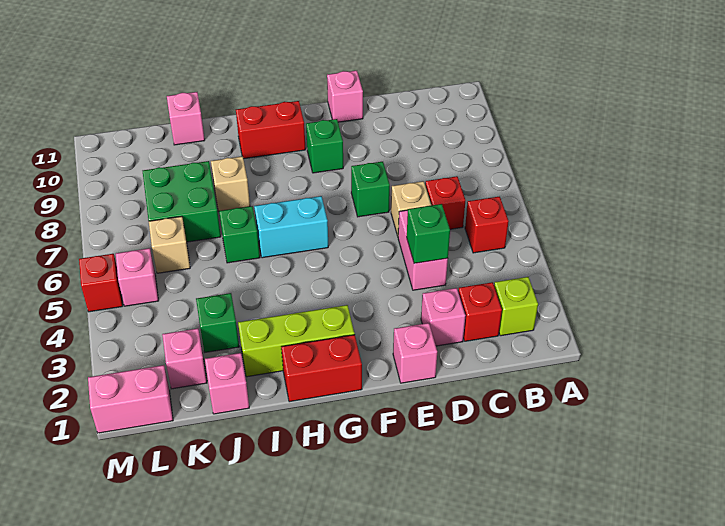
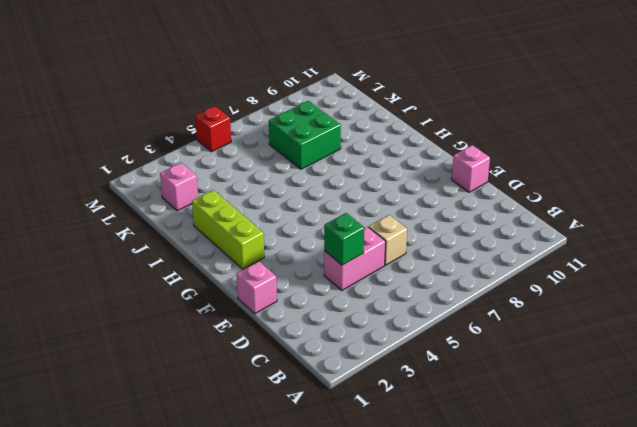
none -> lime 1x1 brick [494,277,538,336]
none -> red 1x1 brick [465,196,509,253]
none -> red 1x1 brick [458,282,502,341]

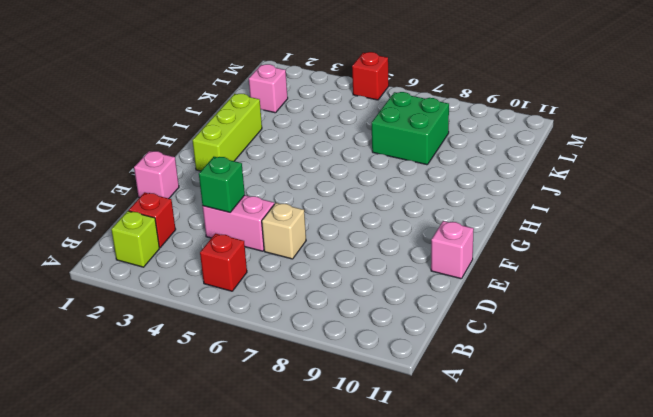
none -> red 1x1 brick [425,176,465,229]
none -> pink 1x1 brick [421,288,465,346]
none -> green 1x1 brick [351,162,390,217]

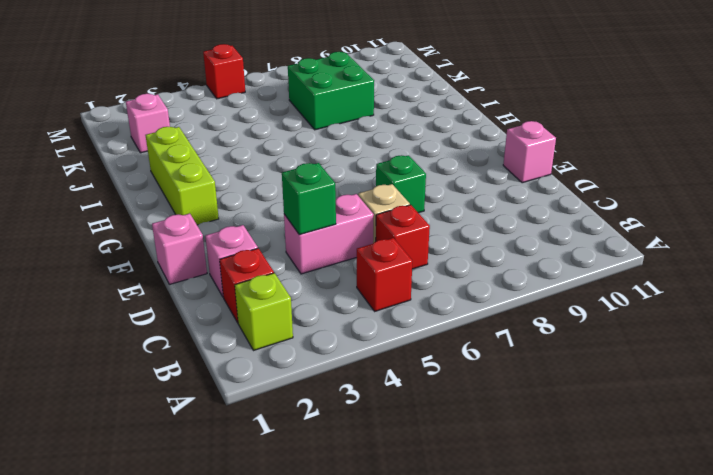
none -> green 1x1 brick [306,119,343,173]
none -> red 1x2 brick [281,335,362,402]
none -> cyan 1x2 brick [254,196,328,258]

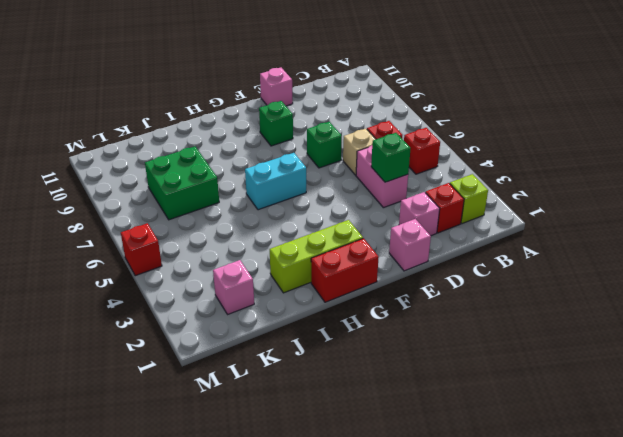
none -> red 1x2 brick [236,101,306,159]
none -> green 1x1 brick [219,206,260,263]
none -> tan 1x1 brick [211,156,250,211]

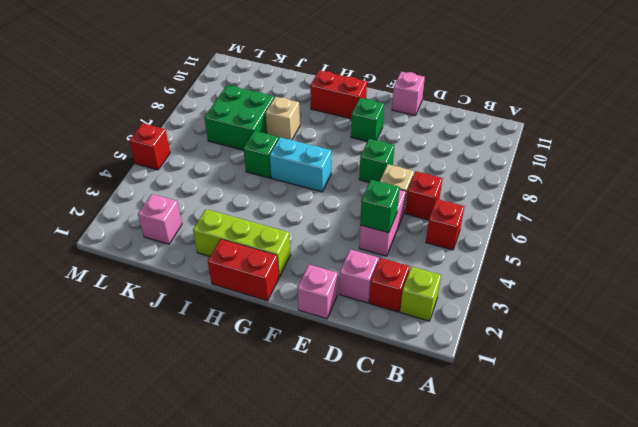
none -> pink 1x1 brick [205,353,249,414]
none -> green 1x1 brick [196,293,239,352]
none -> pink 1x1 brick [167,92,205,145]

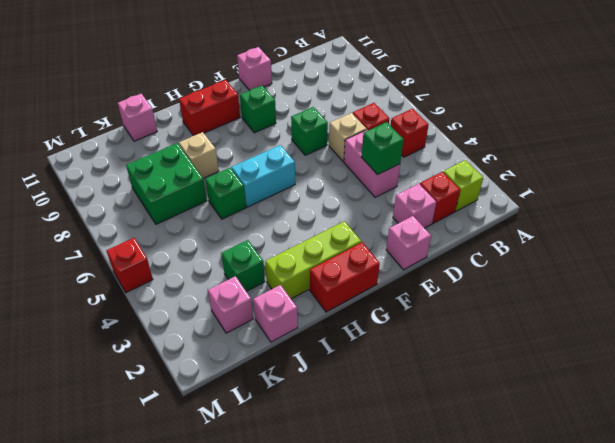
none -> tan 1x1 brick [149,216,190,273]
none -> pink 1x2 brick [88,365,173,433]
none -> pink 1x1 brick [116,248,159,306]

